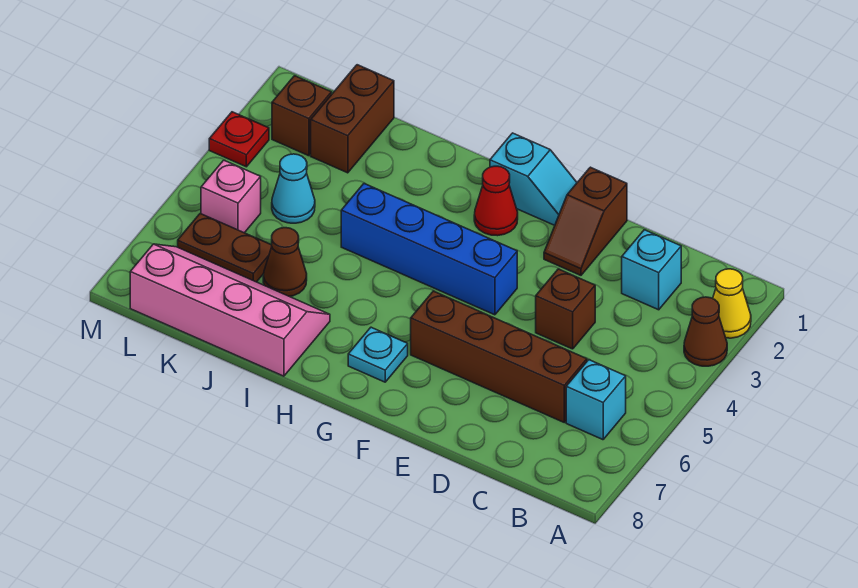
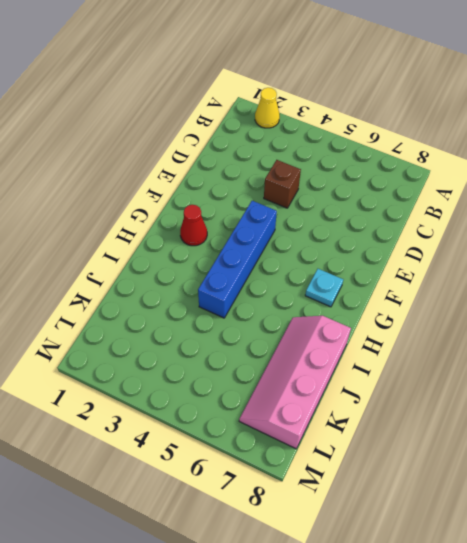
none -> brown 1x1 cone [684,297,727,366]
none -> cyan 1x1 brick [566,360,626,440]
none -> cyan 1x1 brick [622,230,681,310]

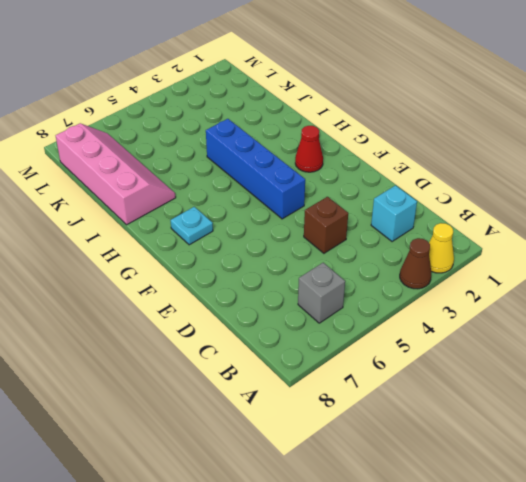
grey 1x1 brick [298,263,345,323] -> cyan 1x1 brick [566,360,626,440]
none -> brown 1x4 brick [411,291,587,422]
none -> brown 1x2 slope [544,167,627,275]
none -> cyan 1x2 slope [490,133,577,225]

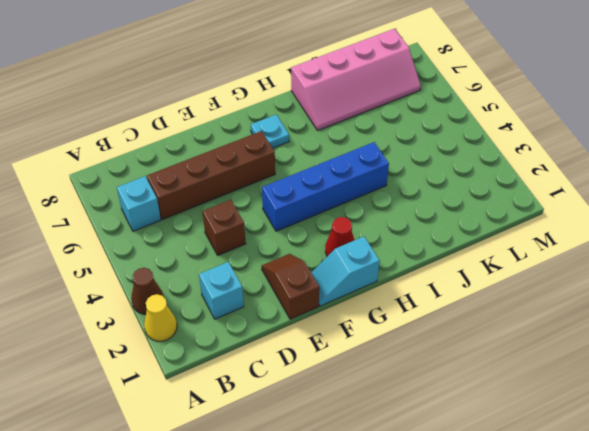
none -> brown 1x1 cone [263,228,307,296]
none -> brown 1x2 brick [311,65,394,173]
none -> cyan 1x1 cone [272,154,315,223]

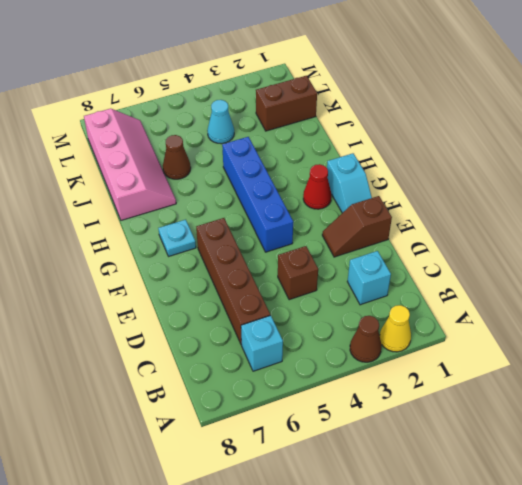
none -> brown 1x2 plate [178,214,272,282]
none -> brown 1x1 brick [272,76,331,156]
none -> pink 1x1 brick [201,160,261,233]

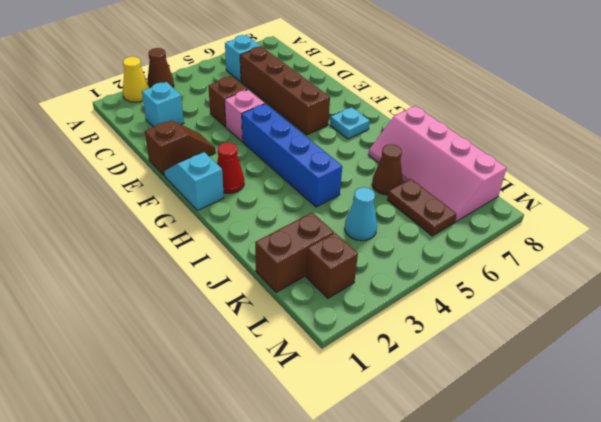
pink 1x1 brick [225,90,265,141] -> pink 1x1 brick moved to [201,160,261,233]
none -> red 1x1 plate [209,112,269,167]

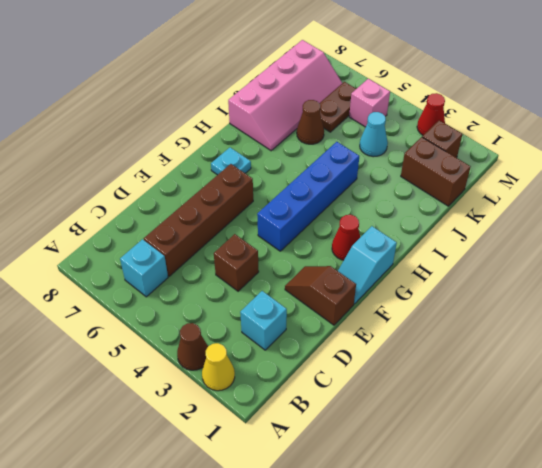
red 1x1 cone [417,93,445,135] -> red 1x1 plate [209,112,269,167]

